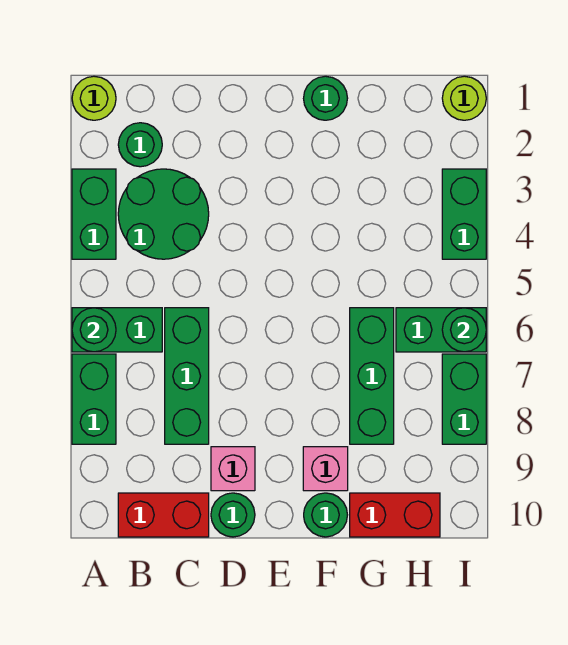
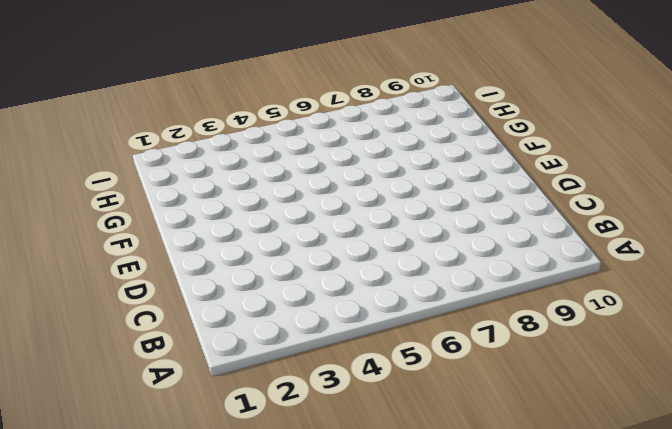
none -> lime 1x1 round brick [72,76,116,120]
none -> green 1x2 brick [72,169,116,259]
none -> green 1x2 brick [72,308,162,352]

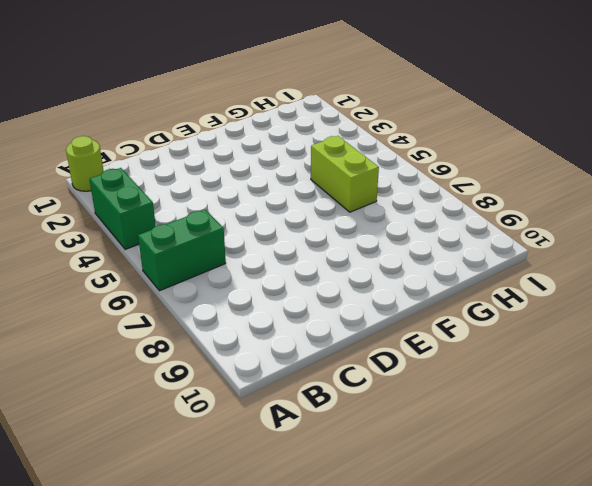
lime 1x2 brick [311,136,379,212] -> green 1x3 brick [350,308,394,444]
none -> green 1x2 brick [72,354,116,444]
none -> green 1x1 round brick [118,123,162,167]
none -> green 2x2 round brick [118,169,209,259]

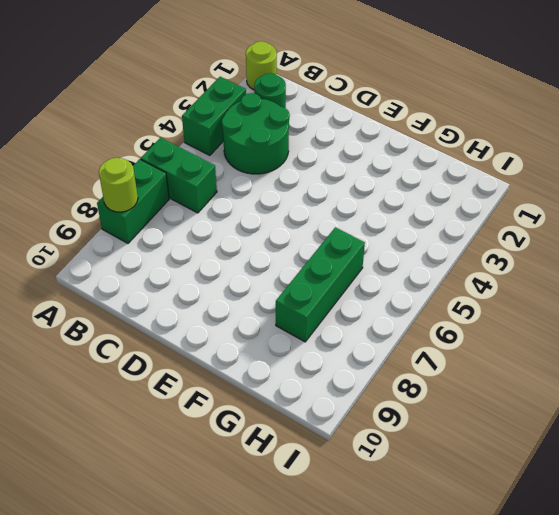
lime 1x1 round brick [99,158,138,212] -> lime 1x1 round brick moved to [442,76,486,120]
none -> red 1x2 brick [118,493,209,537]
none -> green 1x3 brick [165,308,209,444]
none -> pink 1x1 brick [211,447,255,491]

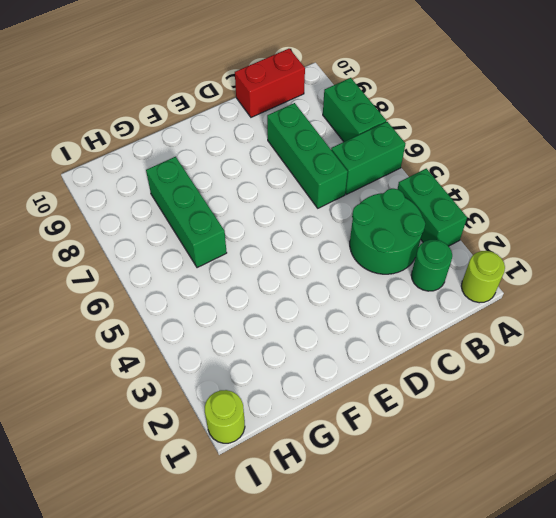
none -> pink 1x1 brick [211,447,255,491]
none -> green 1x1 round brick [211,493,255,537]
none -> green 1x1 round brick [304,76,348,120]

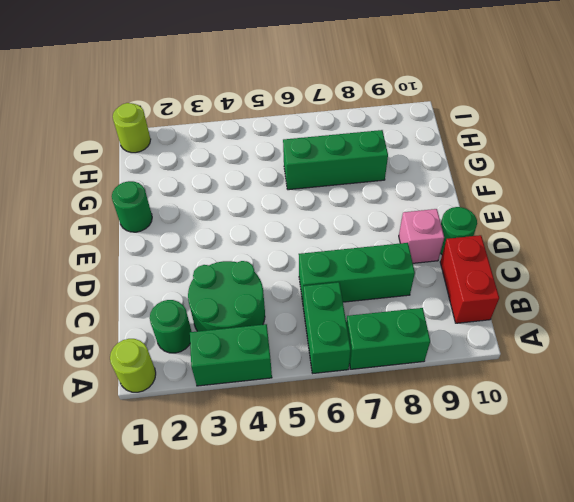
none -> pink 1x1 brick [303,447,348,491]
none -> green 1x1 round brick [304,493,347,537]
none -> red 1x2 brick [350,493,440,537]

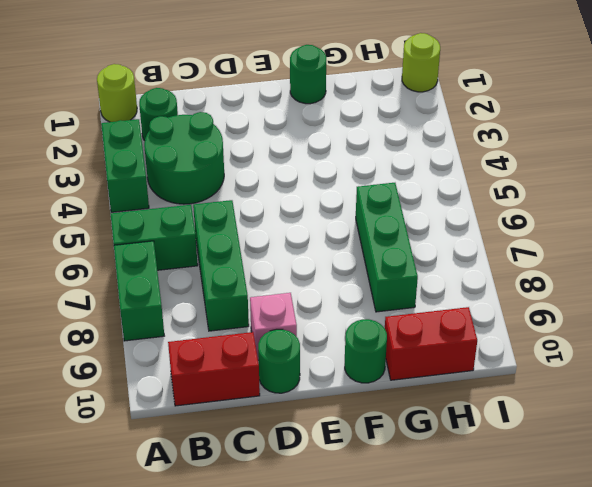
none -> pink 1x1 brick [303,447,348,491]
none -> green 1x2 brick [396,308,486,352]
none -> green 1x2 brick [442,169,486,259]

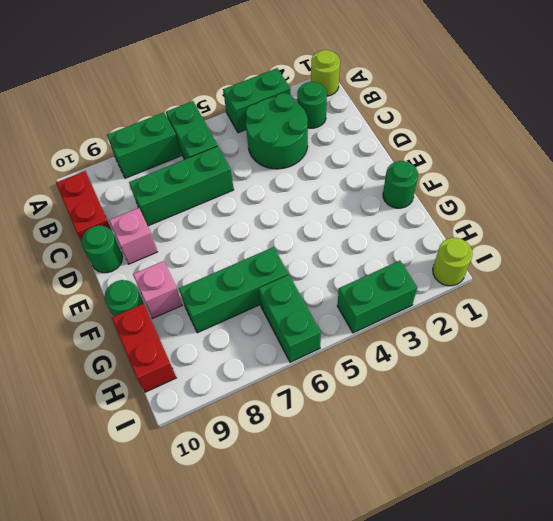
none -> green 1x2 brick [442,354,486,444]
none -> green 1x1 round brick [72,308,116,352]
none -> green 1x1 round brick [442,308,486,352]

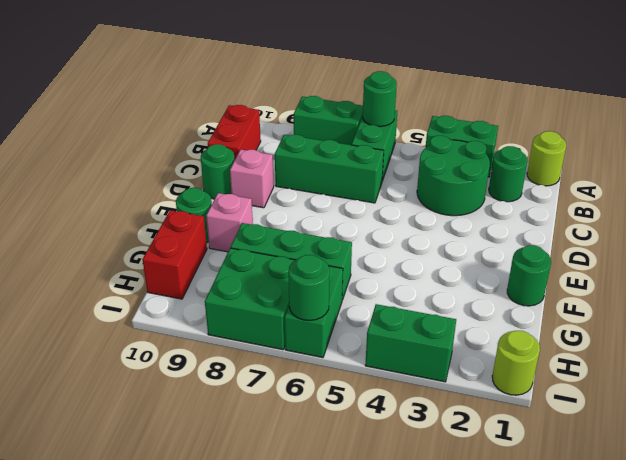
green 2x2 brick [205,248,295,350] -> green 1x2 brick [442,354,486,444]

